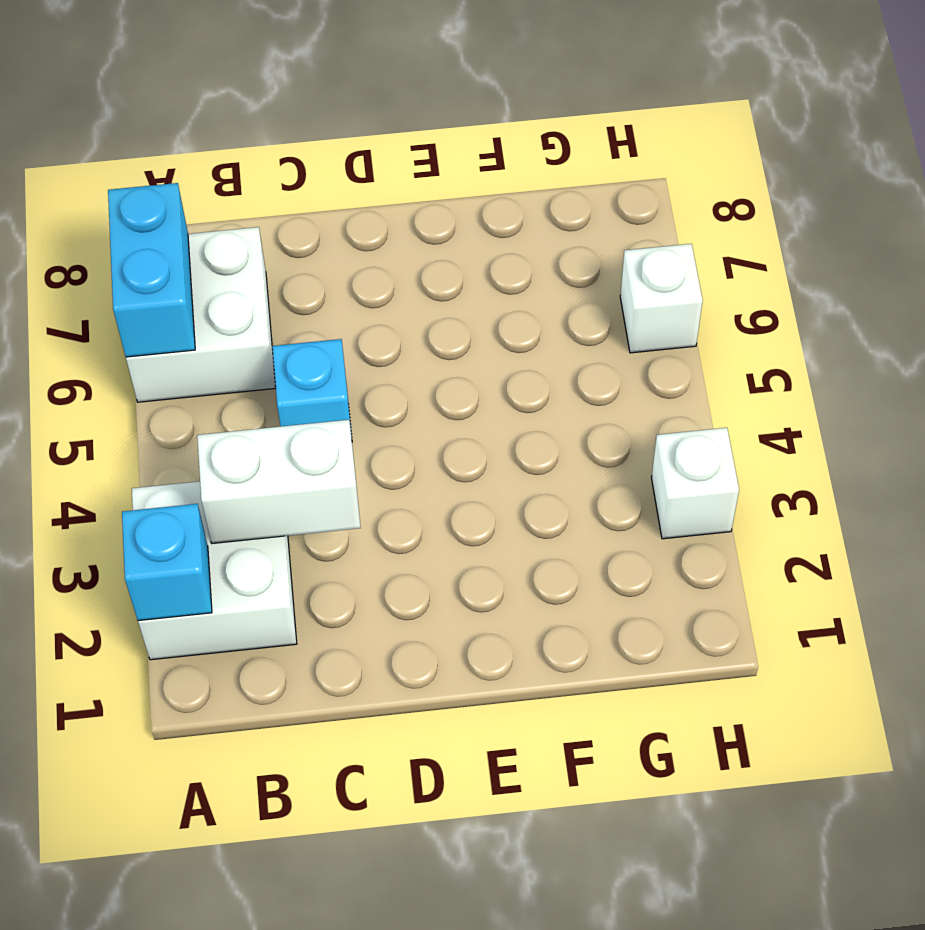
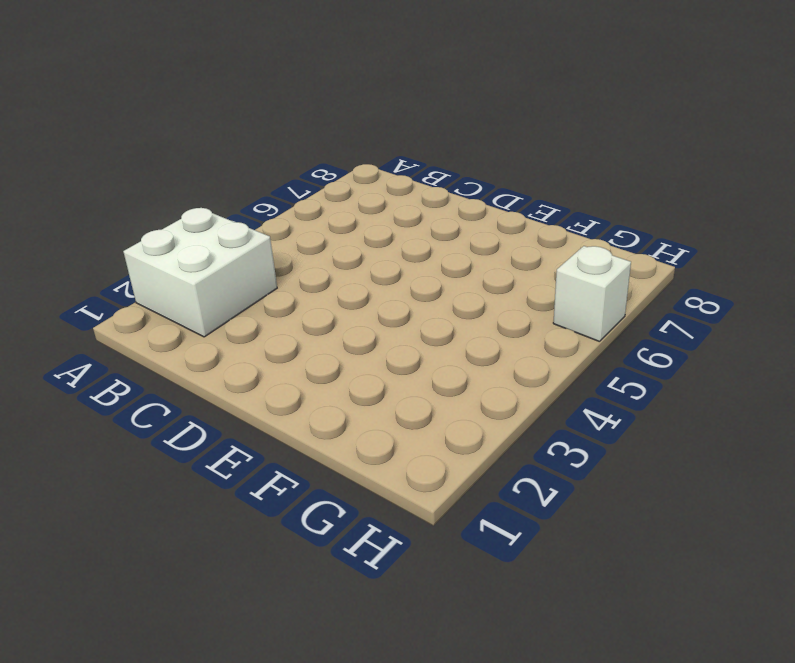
none -> white 2x2 brick [126,227,276,402]
none -> cyan 1x1 brick [272,339,352,439]

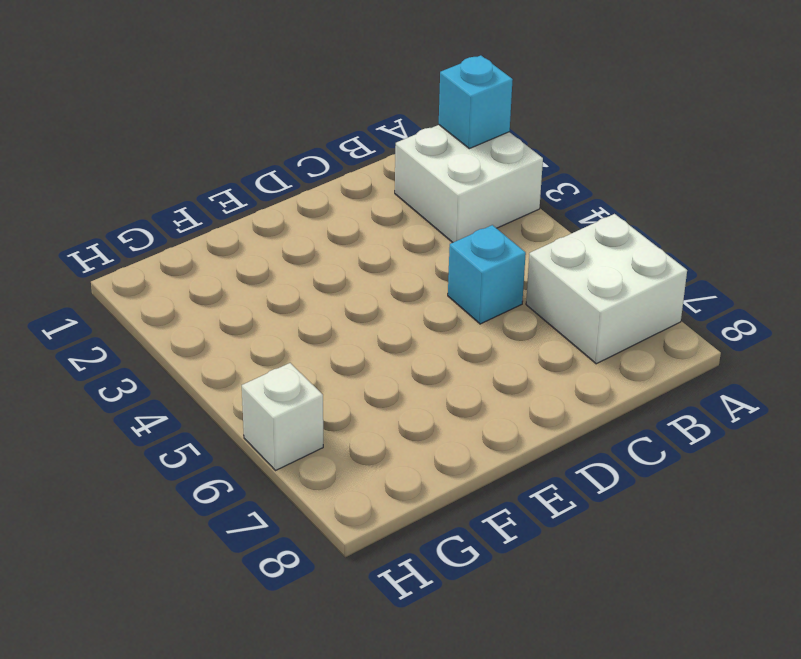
none -> white 1x1 brick [652,428,739,539]
none -> cyan 1x2 brick [108,183,195,357]

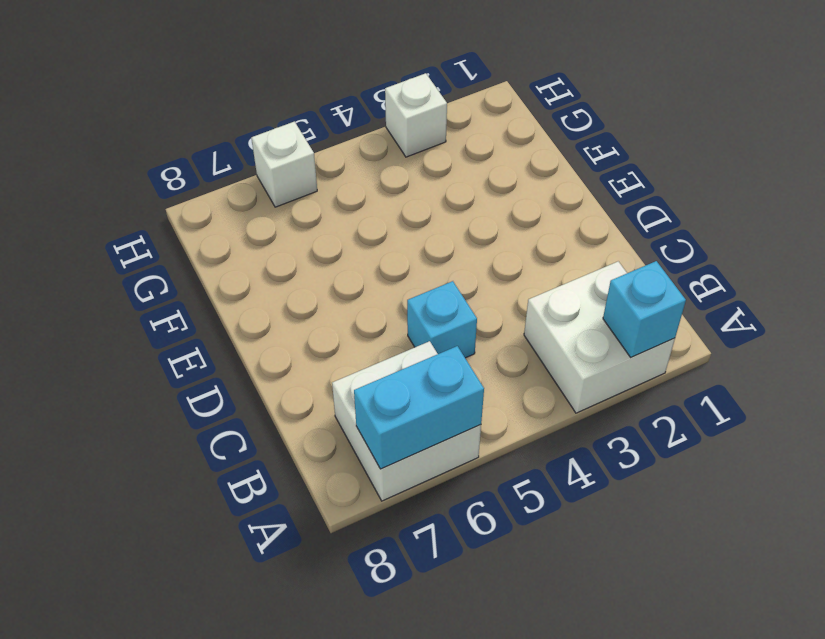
none -> white 1x2 brick [197,420,361,543]

